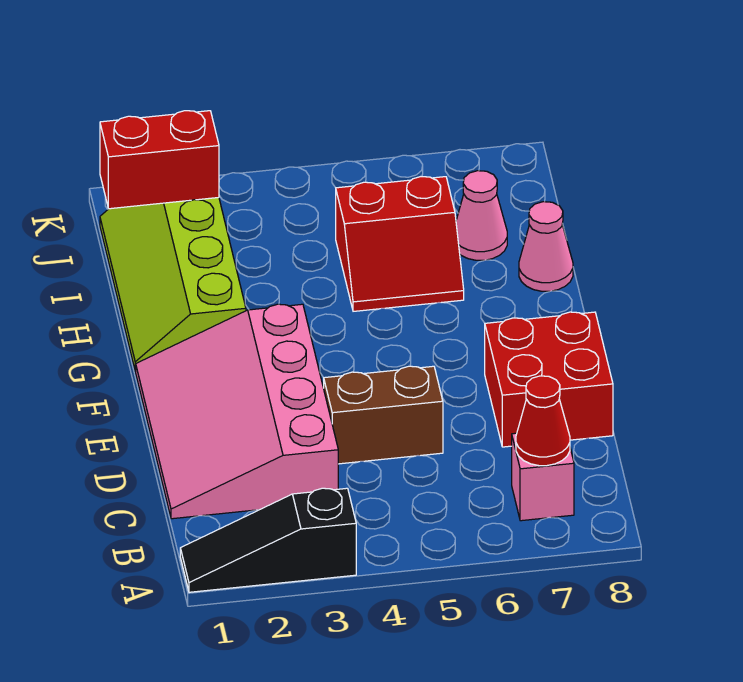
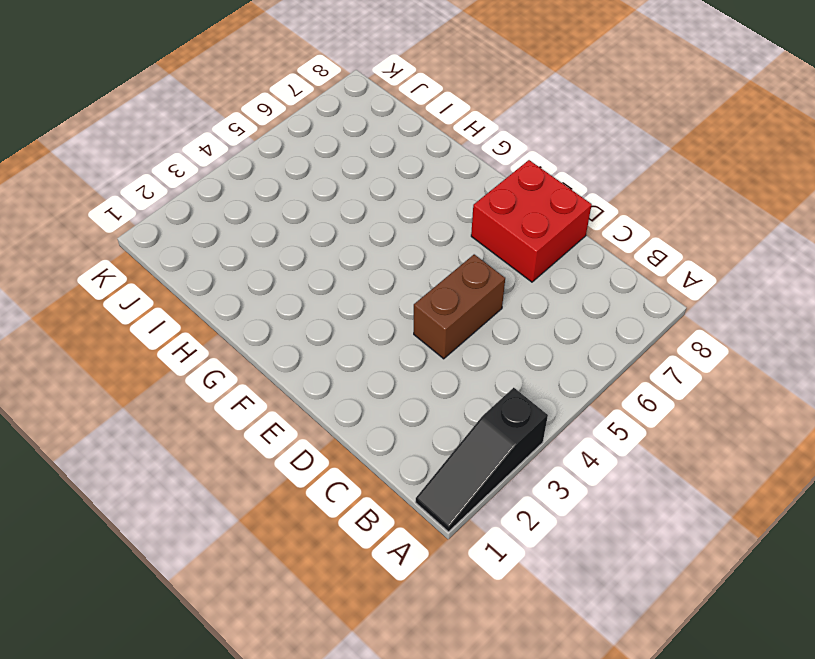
none -> pink 1x1 brick [512,433,574,521]
none -> pink 3x4 slope [135,304,338,519]

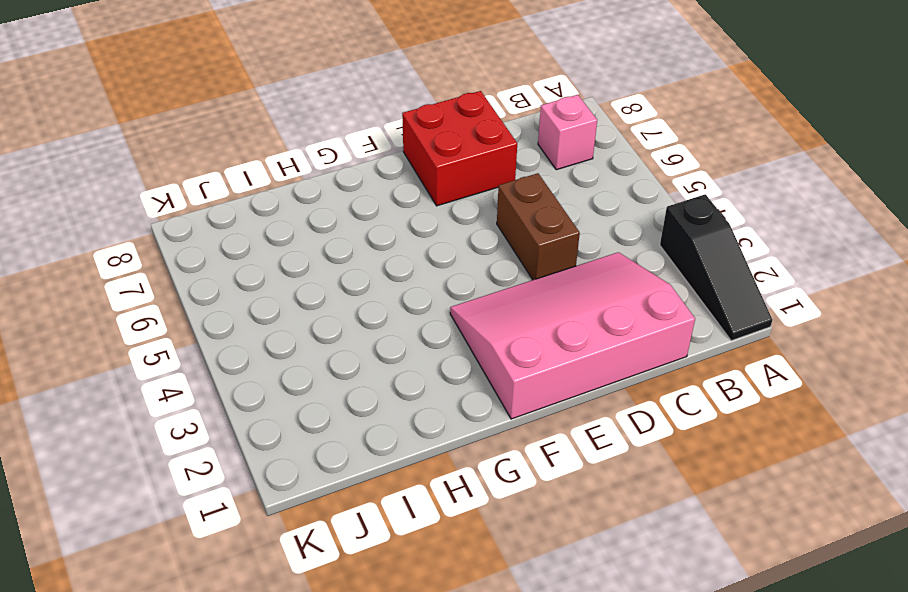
pink 3x4 slope [450,252,695,419] -> pink 3x4 slope turned to [135,304,338,519]
none -> lime 2x4 slope [100,198,246,371]
none -> red 2x2 slope [336,177,464,311]

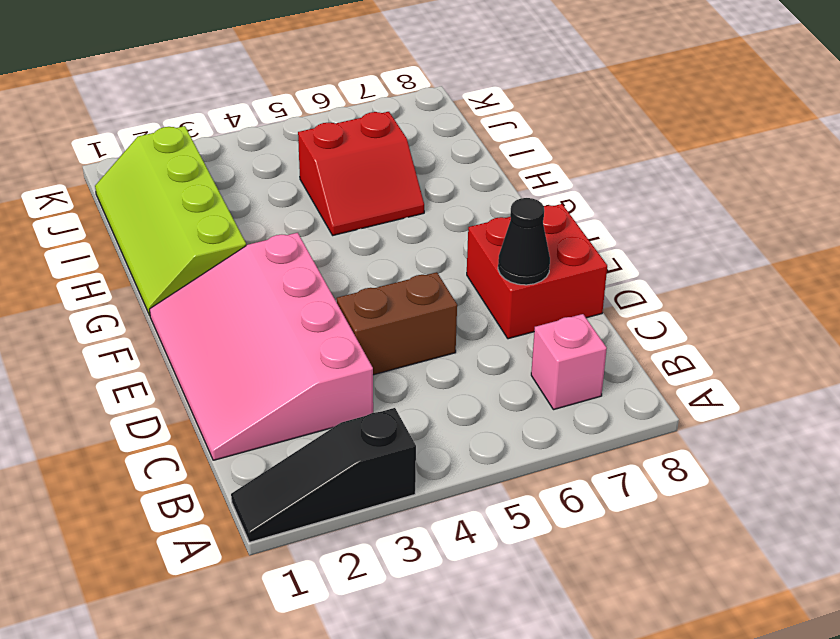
black 1x1 cone [498,198,550,285] -> none
none -> pink 1x1 cone [519,202,573,291]
none -> pink 1x1 cone [456,171,507,260]

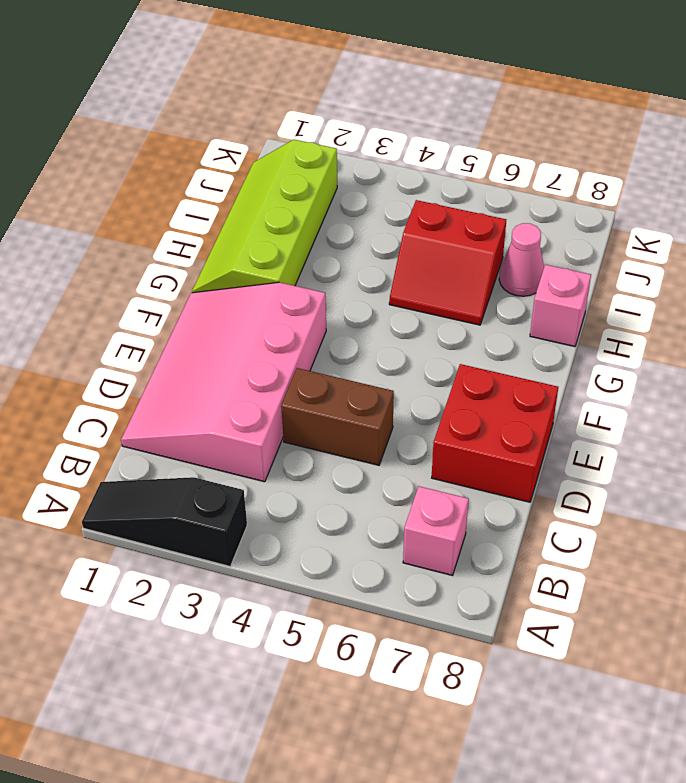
pink 1x1 brick [530,265,591,347] -> pink 1x1 cone [519,202,573,291]
none -> red 1x1 cone [516,376,570,466]
none -> red 1x2 brick [100,111,219,209]

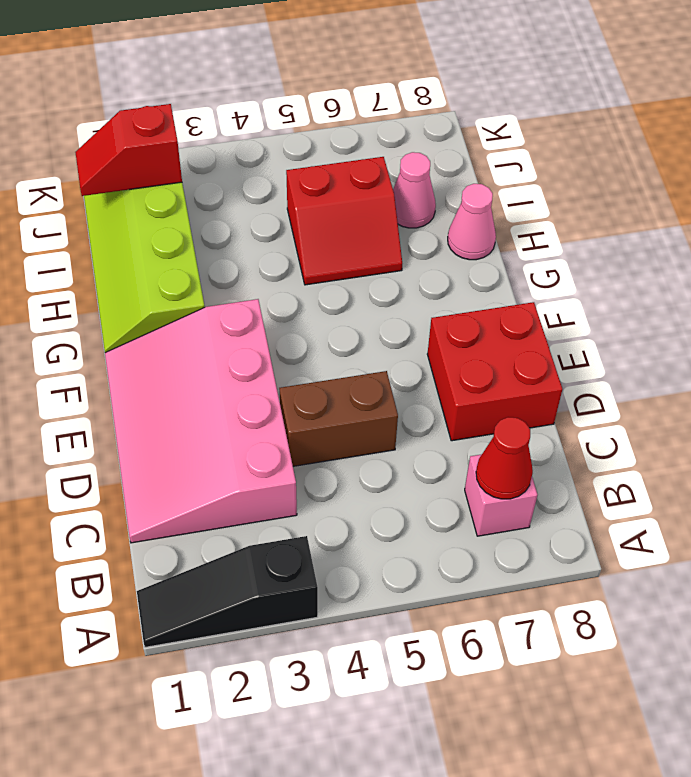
red 1x2 slope [75,104,182,196] -> red 1x2 brick [100,111,219,209]

